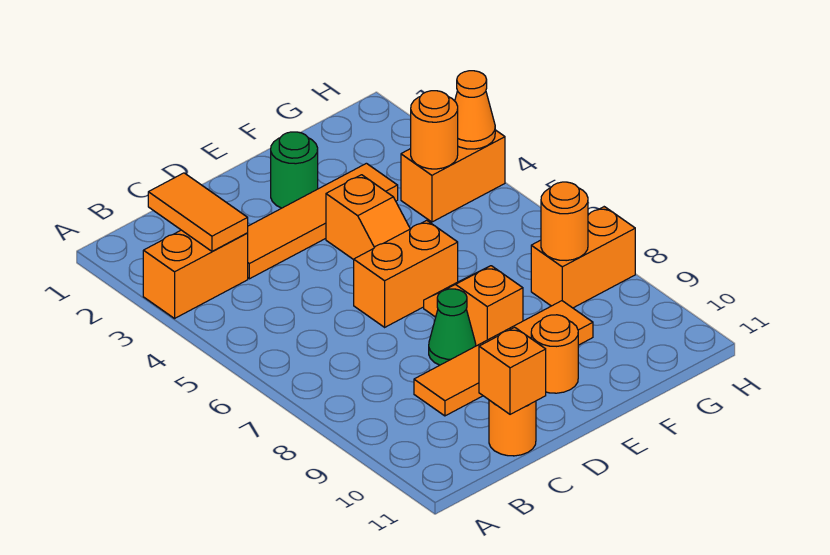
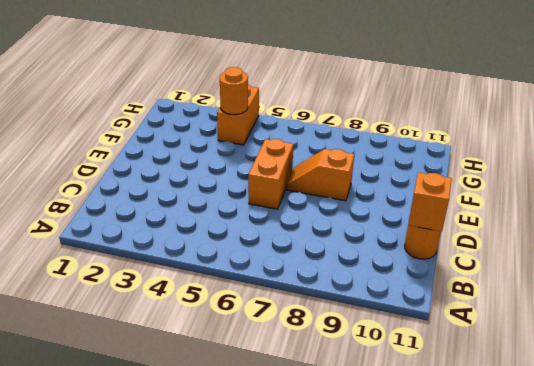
none -> orange 1x2 brick [143,230,248,318]
none -> orange 1x4 tile [248,163,398,279]
none -> orange 1x4 tile [414,301,593,416]

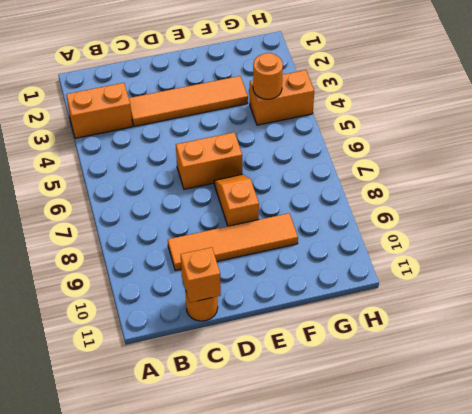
none -> green 1x1 cone [429,289,476,365]
none -> green 1x1 round brick [271,132,318,208]
none -> orange 1x2 slope [326,175,410,260]

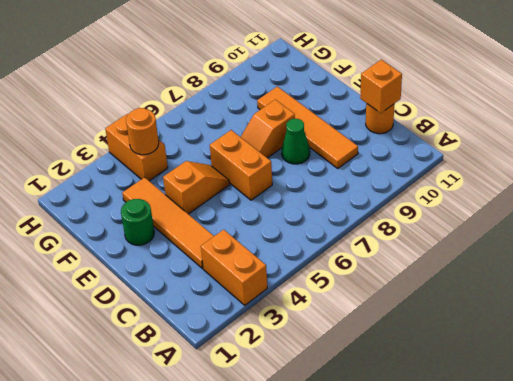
none -> orange 1x1 round brick [531,315,578,393]
none -> orange 1x2 brick [531,207,635,308]
none -> orange 1x2 tile [148,173,248,251]

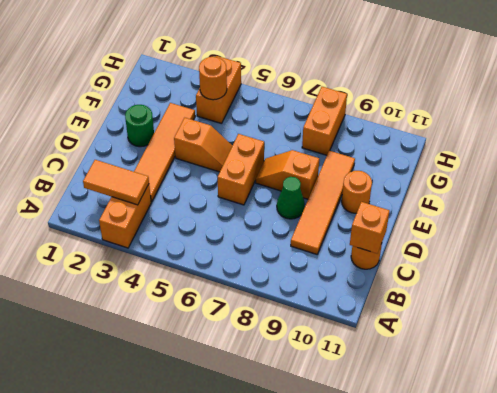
none -> orange 1x1 round brick [541,182,588,261]
none -> orange 1x1 cone [455,71,495,149]

